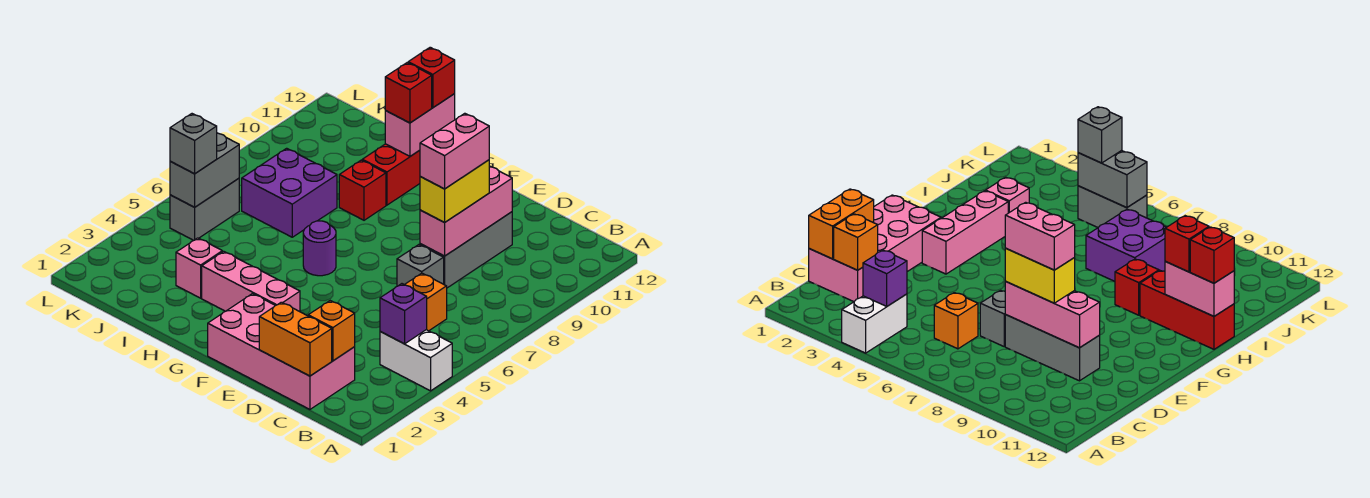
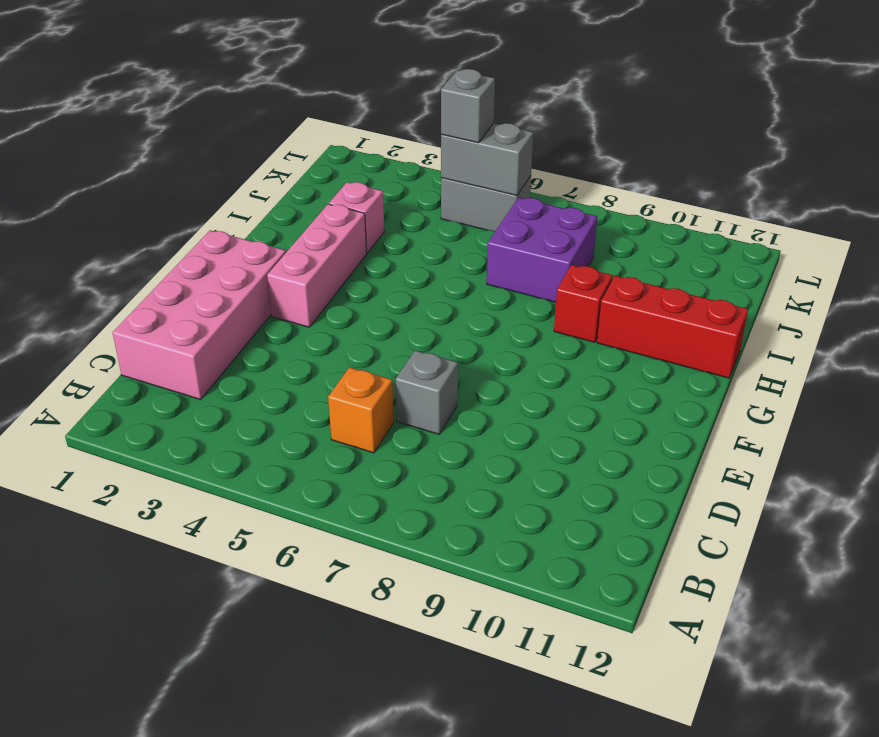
none -> white 1x2 brick [380,330,452,391]
none -> grey 1x3 brick [420,212,512,288]
none -> purple 1x1 round brick [303,221,336,276]

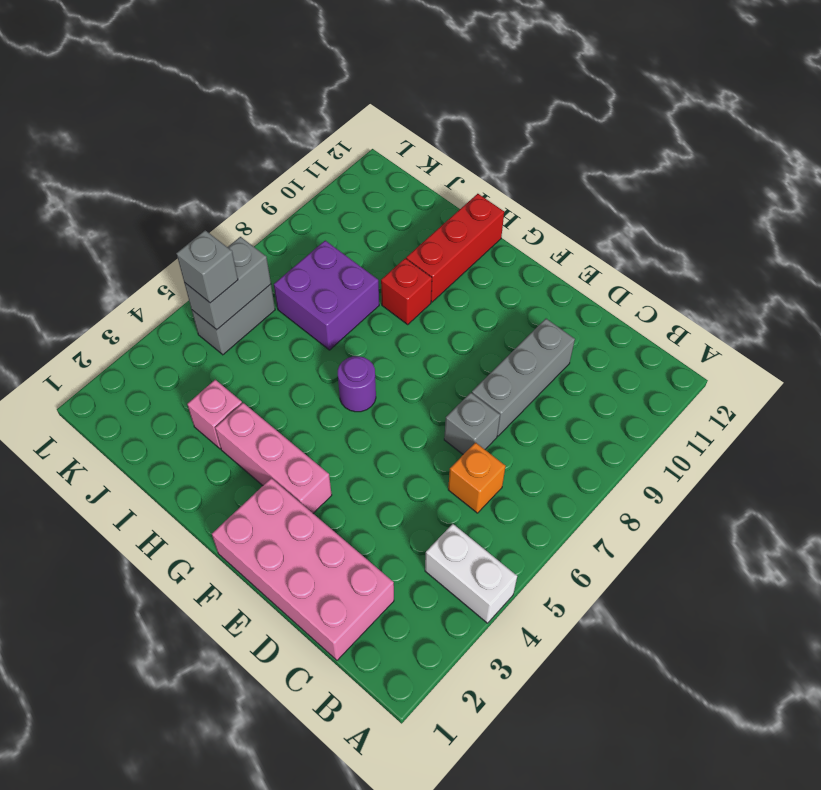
none -> purple 1x1 brick [380,284,427,344]
none -> orange 1x2 brick [259,302,332,376]
none -> orange 1x1 brick [308,301,355,361]

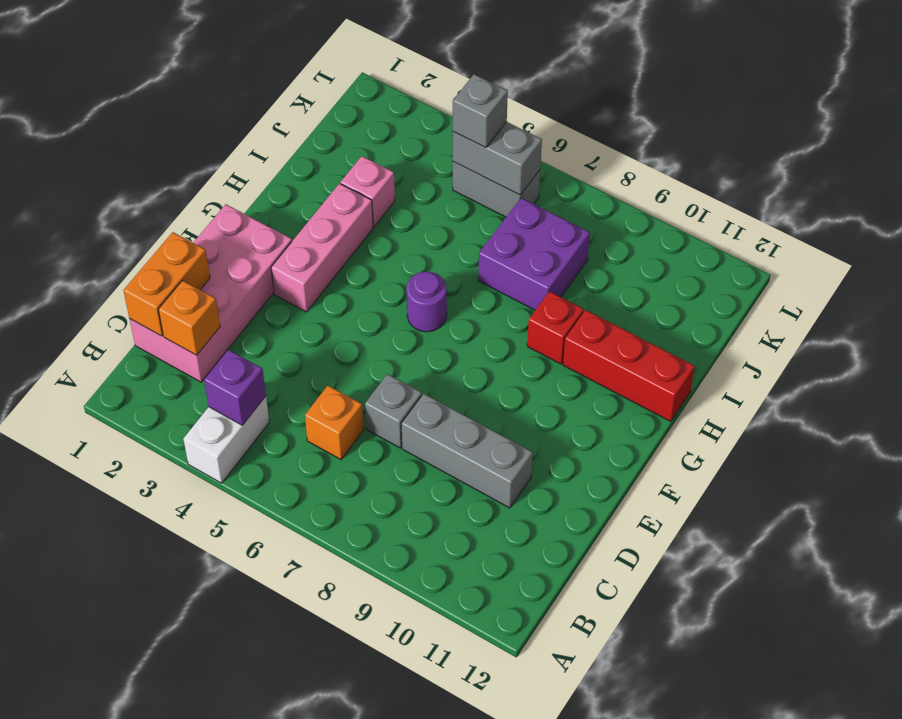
none -> pink 1x3 brick [420,166,512,256]
none -> pink 1x2 brick [385,94,455,156]
none -> yellow 1x2 brick [420,160,489,222]

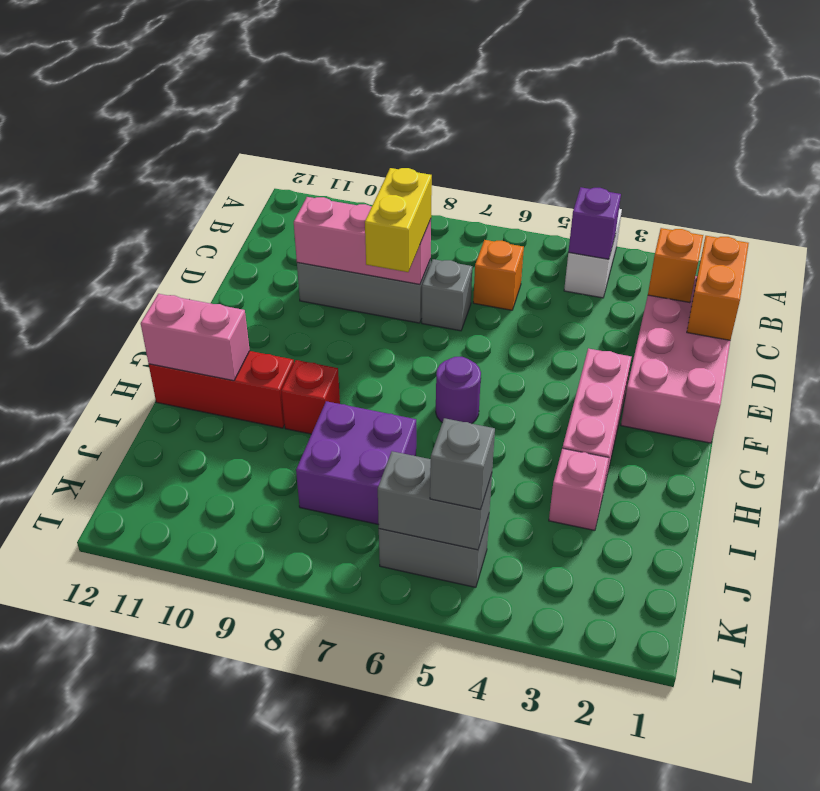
yellow 1x2 brick [365,168,432,272] -> yellow 1x2 brick turned to [420,160,489,222]
none -> red 1x1 brick [385,63,432,123]
none -> red 1x1 brick [408,47,455,108]
none -> pink 1x2 brick [420,113,489,189]

